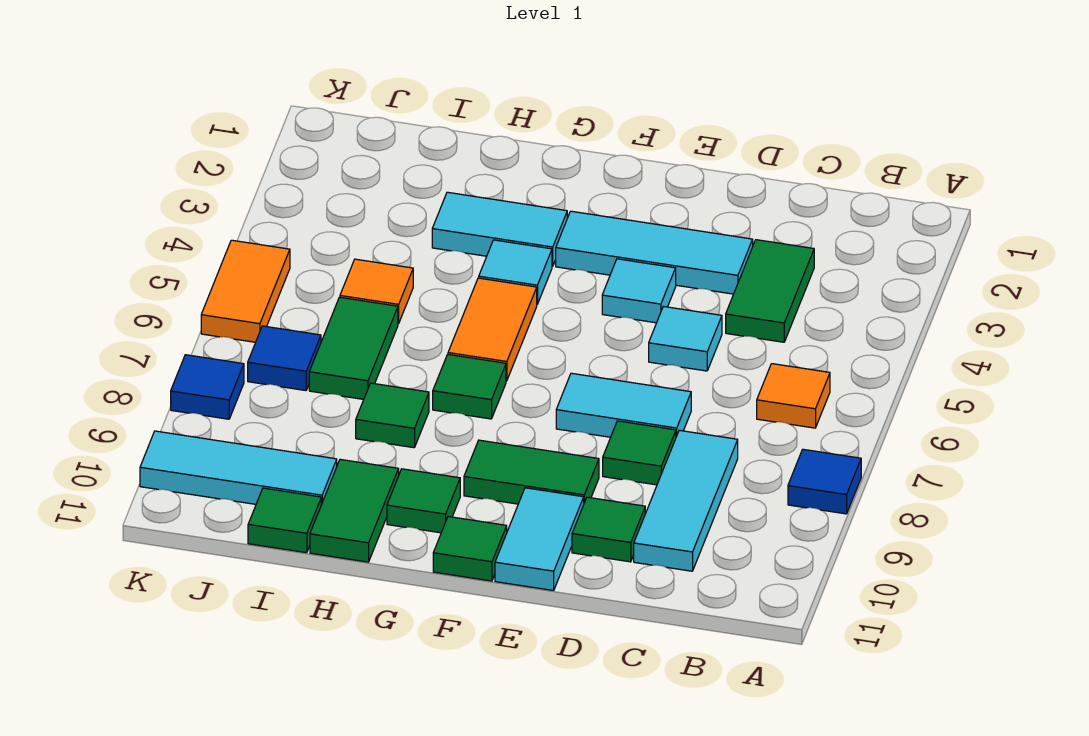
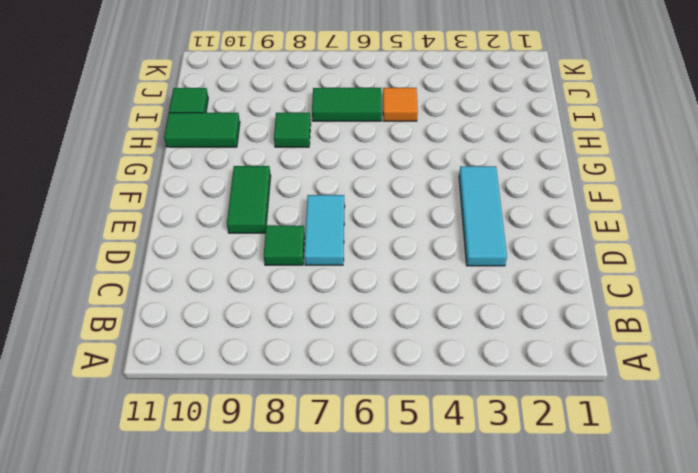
none -> blue 1x1 tile [788,449,861,514]
none -> orange 1x1 tile [757,364,830,428]
none -> green 1x2 tile [726,240,814,342]

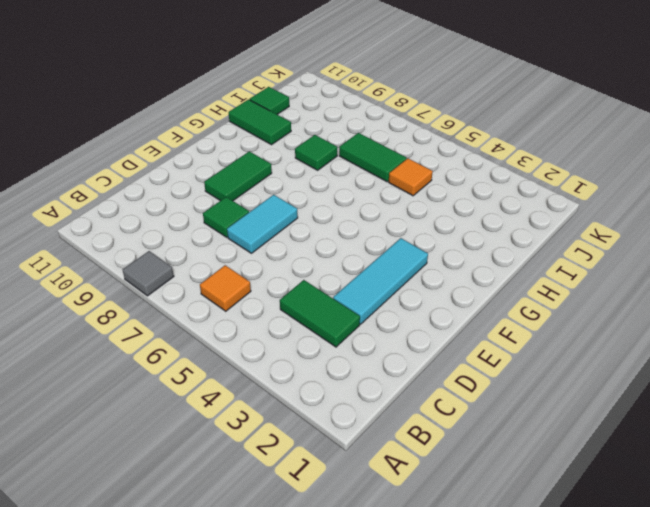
grey 1x1 tile [123,251,174,296] -> blue 1x1 tile [788,449,861,514]
none -> cyan 1x3 tile [634,430,738,571]
none -> cyan 1x1 tile [649,306,722,371]
none -> green 1x1 tile [572,497,645,562]

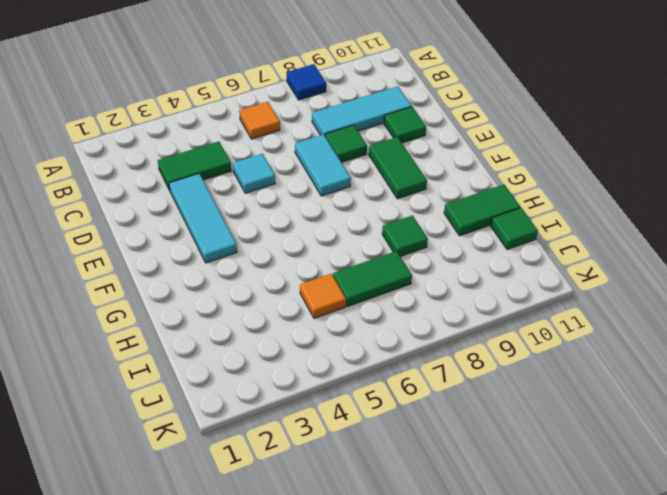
none -> cyan 1x1 tile [602,259,676,323]
none -> cyan 1x2 tile [495,488,584,591]
none -> green 1x1 tile [433,517,507,581]

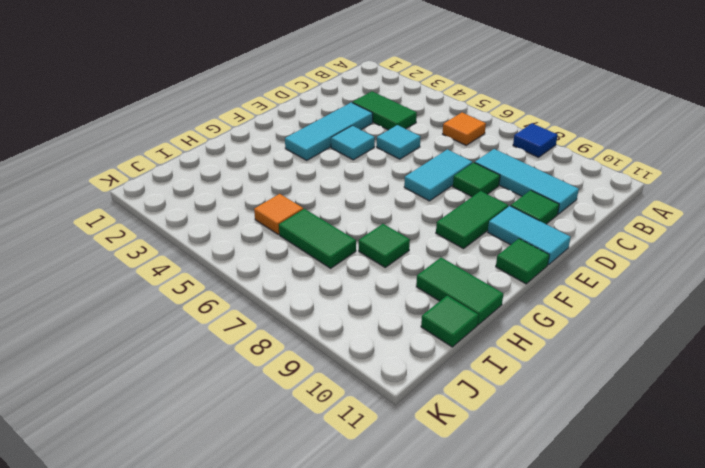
none -> cyan 1x2 tile [432,192,567,266]
none -> cyan 1x1 tile [479,240,552,304]
none -> orange 1x2 tile [448,278,537,381]

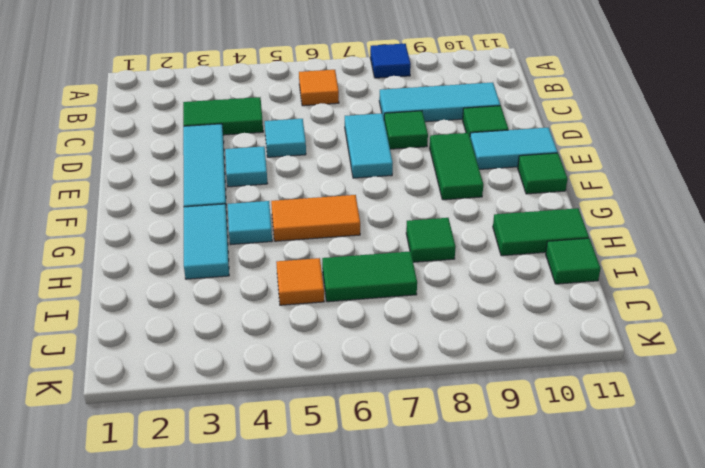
none -> green 1x1 tile [433,355,506,419]
none -> green 1x1 tile [387,469,460,533]
none -> cyan 1x3 tile [140,431,337,505]

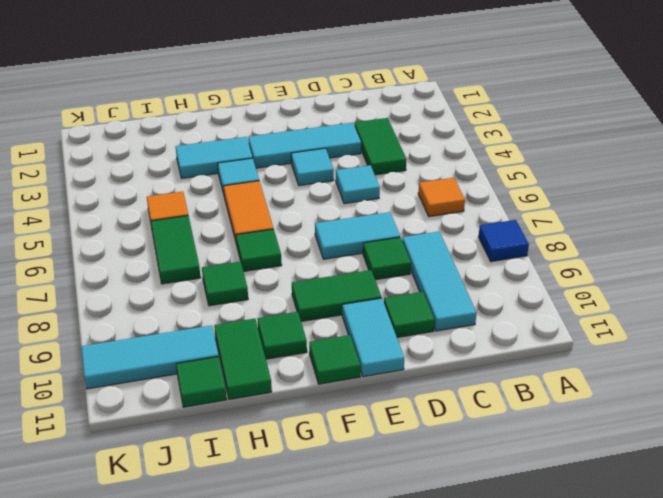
none -> blue 1x1 tile [248,326,321,391]
none -> orange 1x2 tile [201,240,290,342]
none -> blue 1x1 tile [171,355,244,419]

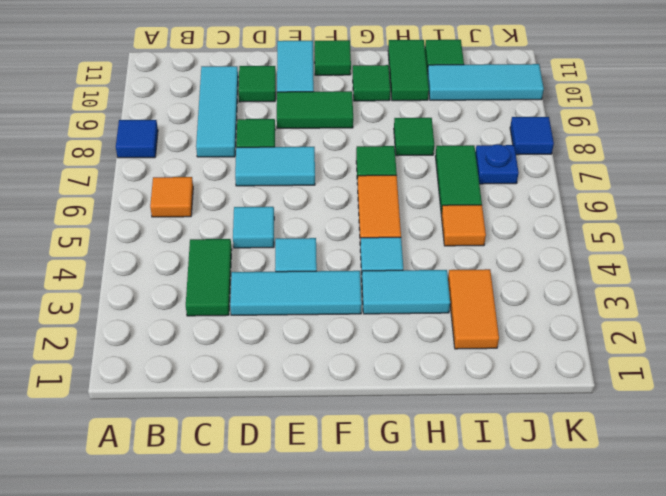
orange 1x2 tile [448,269,499,349] -> orange 1x2 tile moved to [201,240,290,342]
blue 1x1 plate [475,144,519,184] -> blue 1x1 tile [248,326,321,391]

